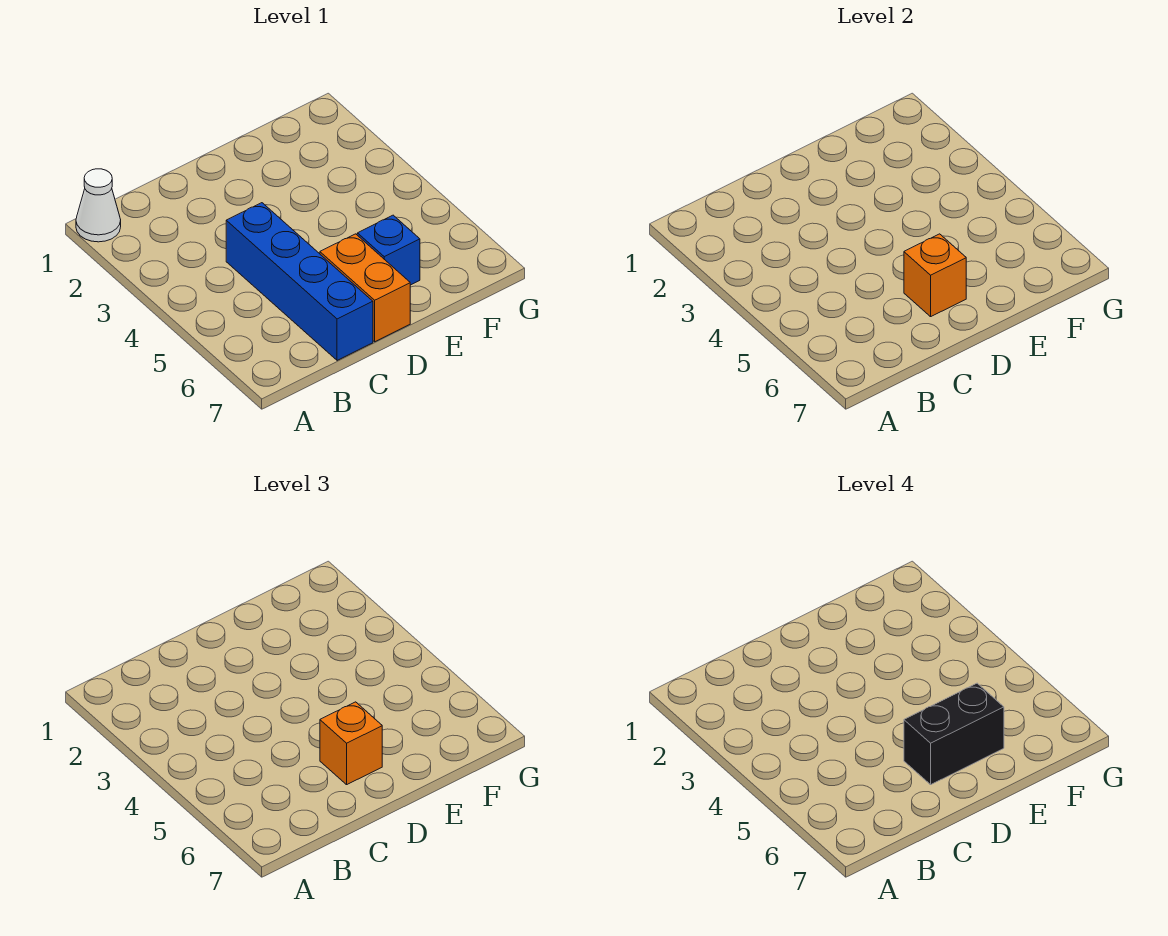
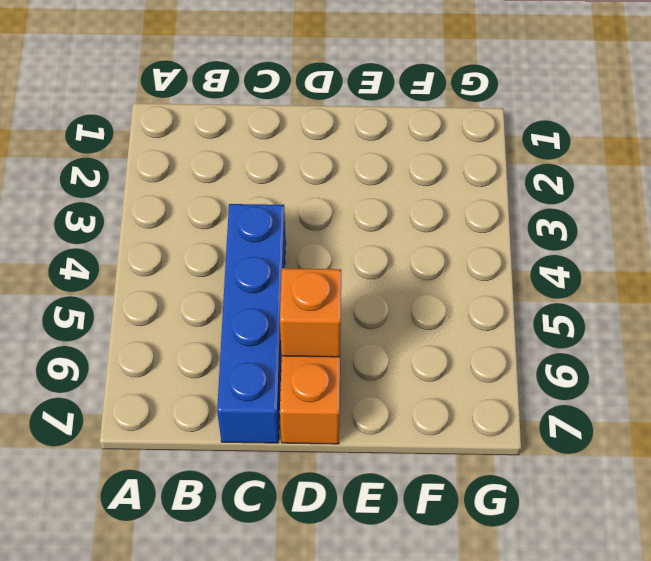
none -> white 1x1 cone [76,169,121,242]
none -> blue 1x1 brick [357,215,420,285]

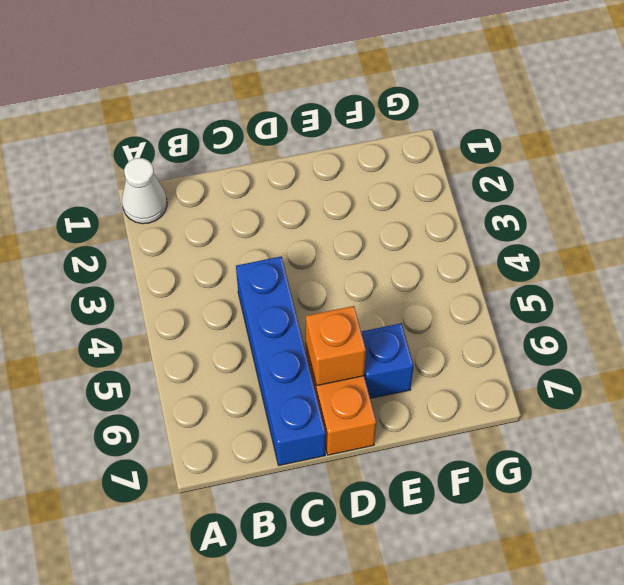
none -> orange 1x1 brick [320,702,382,785]
none -> black 1x2 brick [904,683,1004,785]

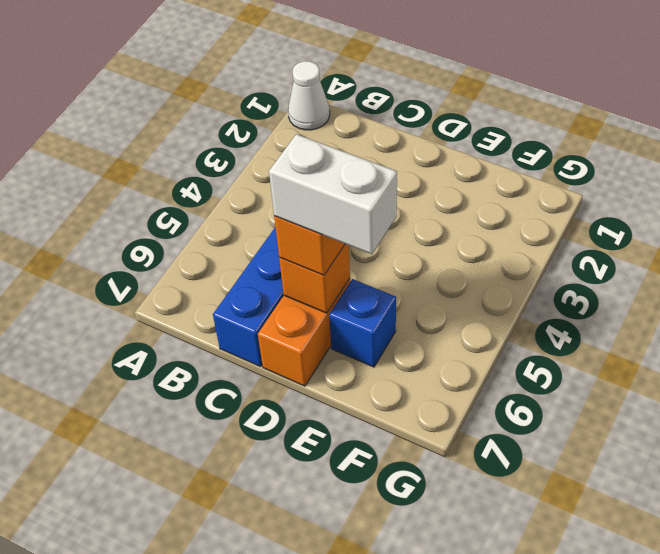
white 1x2 brick [269,134,397,254] -> black 1x2 brick [904,683,1004,785]

